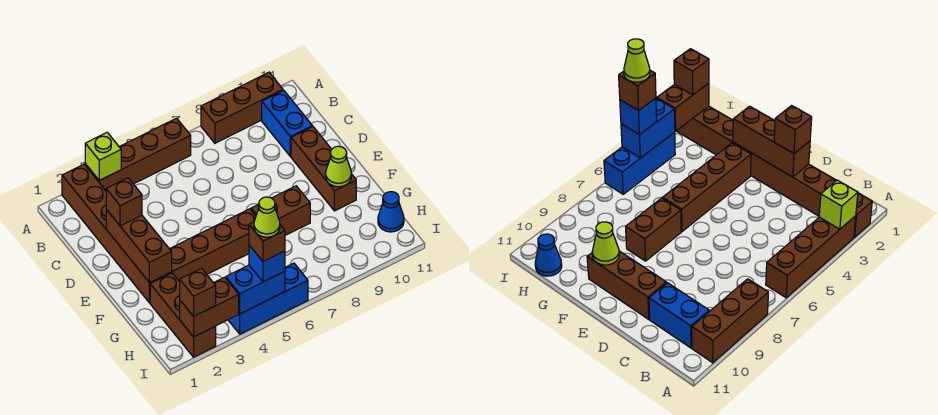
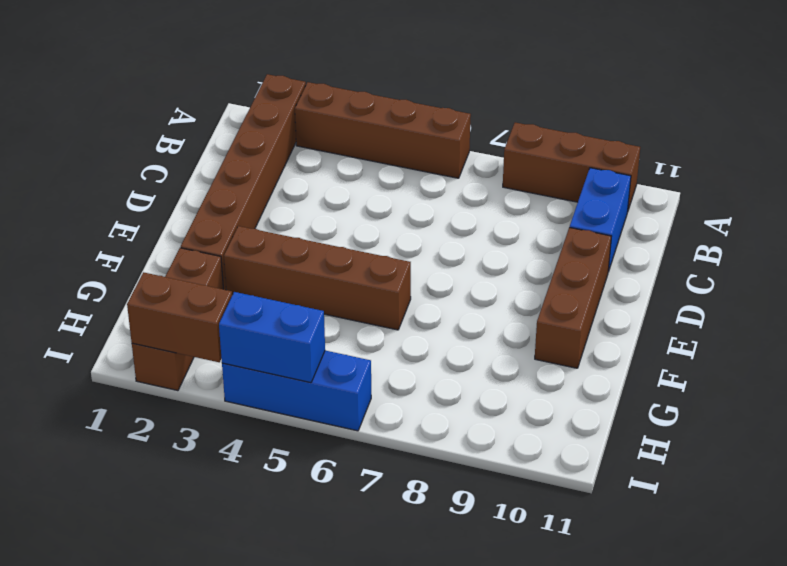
none -> brown 1x2 brick [251,186,310,235]
none -> blue 1x1 cone [378,192,404,232]
none -> lime 1x1 brick [85,133,121,180]

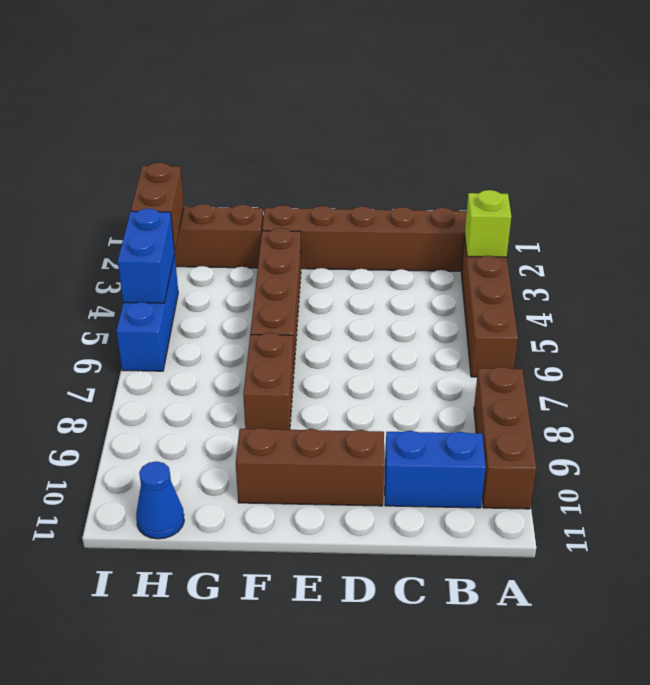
none -> brown 1x3 brick [106,209,172,283]
none -> lime 1x1 cone [325,146,351,187]
none -> brown 1x1 brick [106,178,142,226]

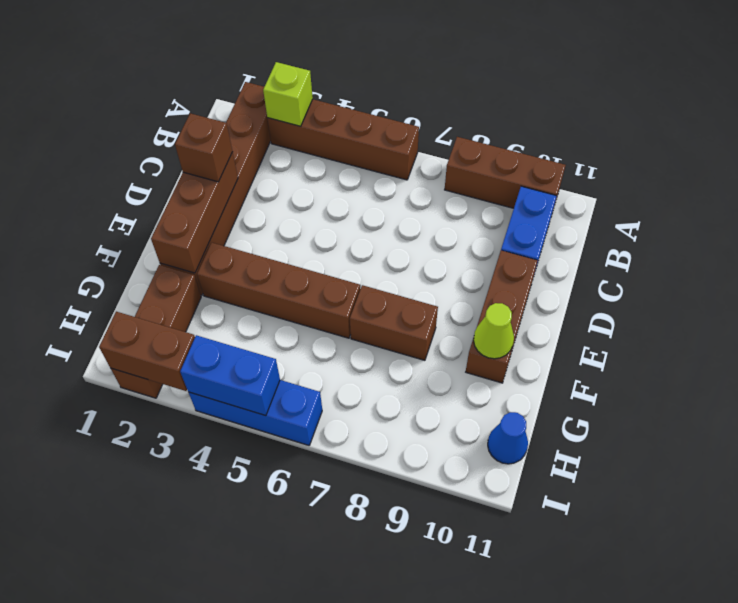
none -> brown 1x1 brick [180,268,216,316]
none -> blue 1x1 brick [249,245,285,282]
none -> brown 1x1 brick [249,222,285,261]

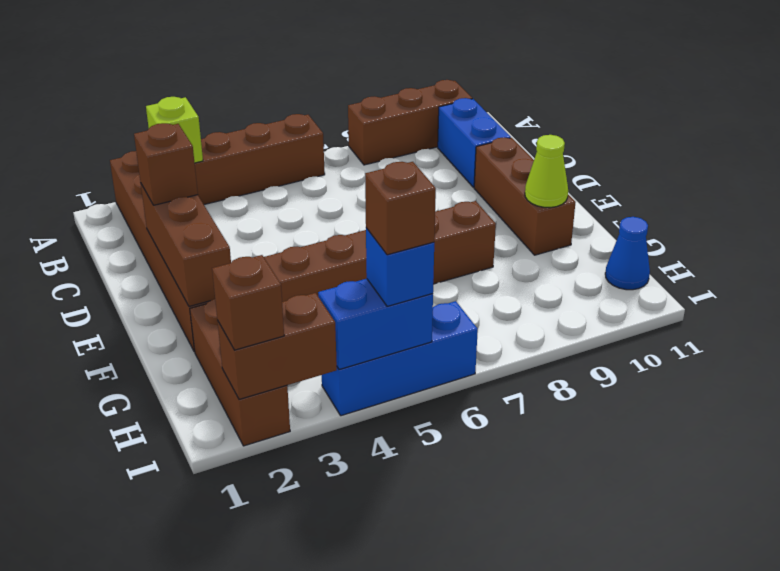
none -> lime 1x1 cone [254,197,280,237]

